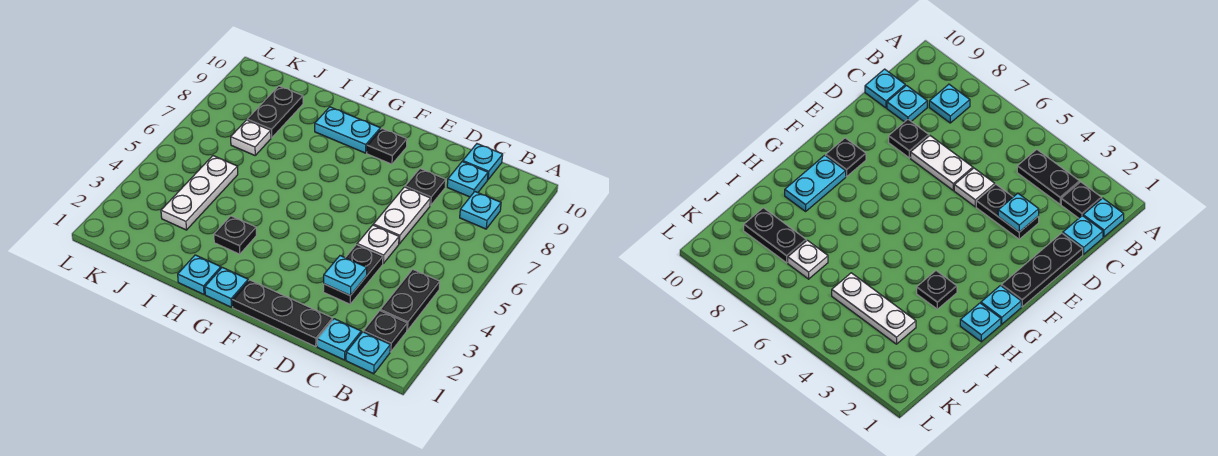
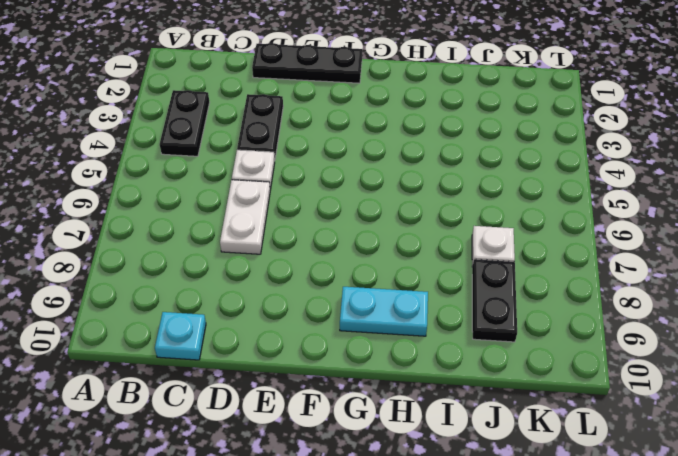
none -> cyan 1x1 plate [346,332,390,374]
none -> black 1x1 plate [363,311,407,352]
none -> cyan 1x1 plate [460,192,501,229]

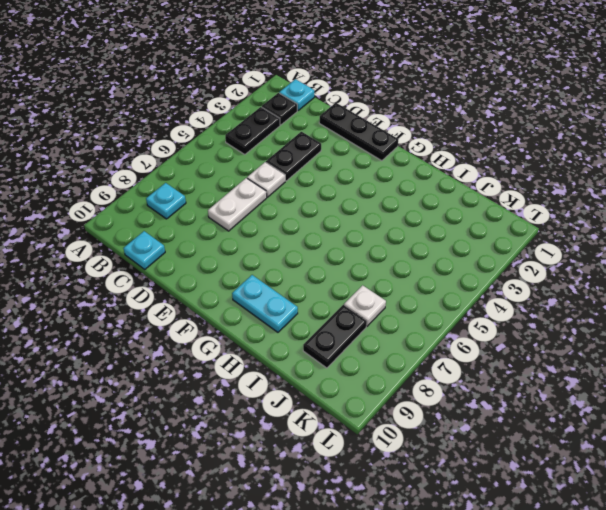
none -> cyan 1x1 plate [317,319,361,360]
none -> cyan 1x1 plate [447,161,488,197]
none -> black 1x1 plate [405,169,446,205]

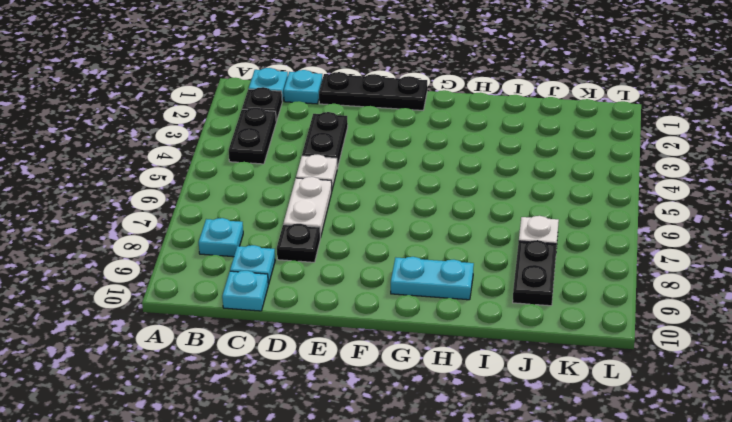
none -> black 1x1 plate [367,129,407,164]
none -> cyan 1x1 plate [205,267,248,307]
none -> cyan 1x1 plate [178,255,221,294]

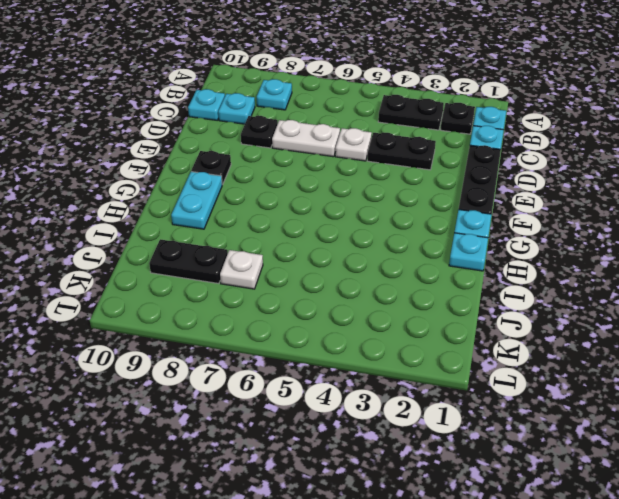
none -> black 1x1 plate [214,216,256,254]
none -> white 1x3 plate [161,156,238,230]
none -> cyan 1x1 plate [324,256,367,296]

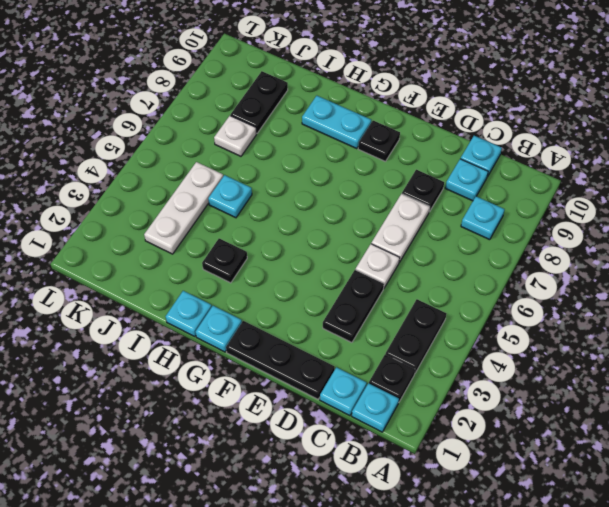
cyan 1x1 plate [208,175,252,218] -> cyan 1x1 plate moved to [324,256,367,296]

